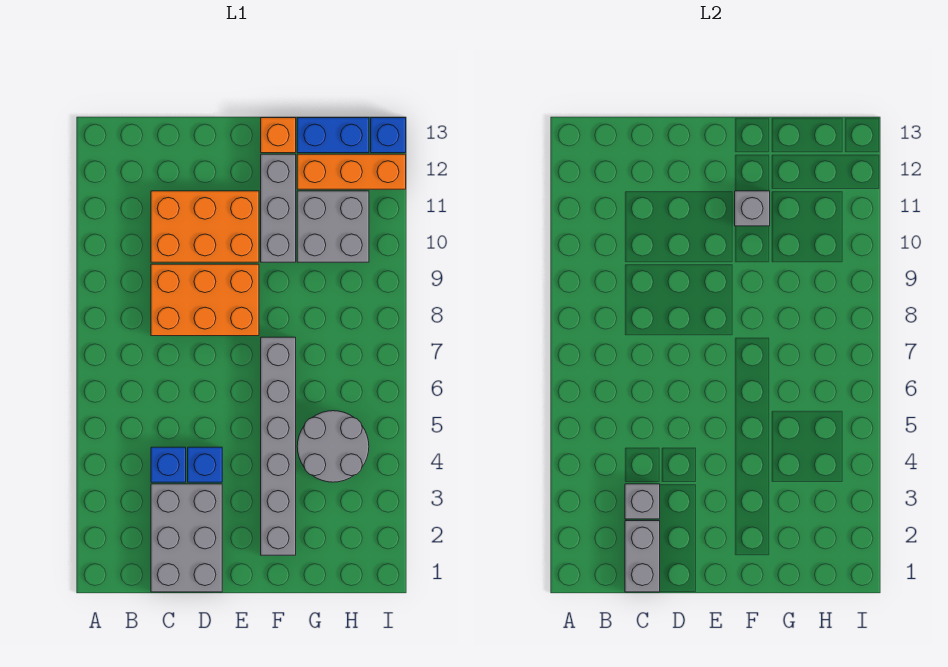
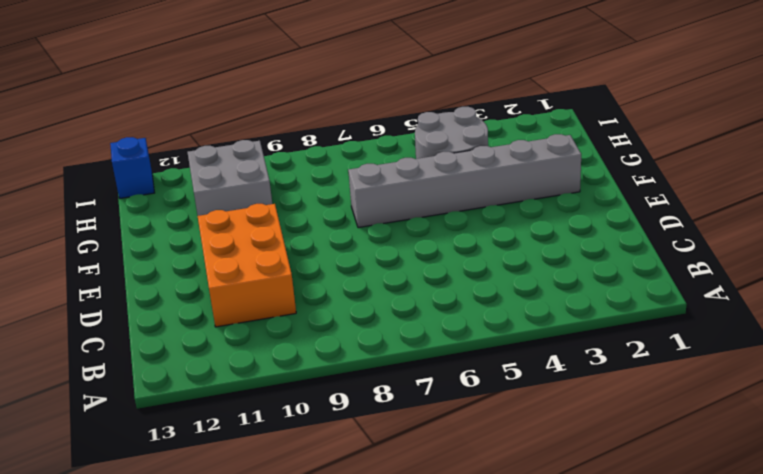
none -> grey 2x3 brick [151,484,222,592]
none -> blue 1x1 brick [151,447,186,482]
none -> orange 2x3 brick [151,264,259,336]

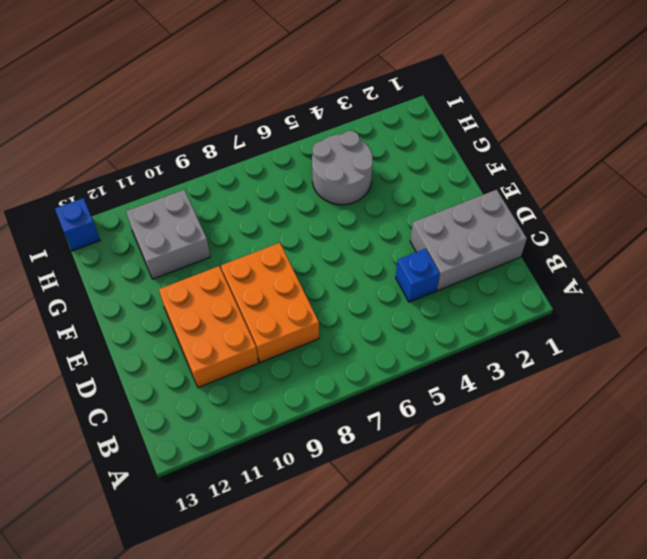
none -> blue 1x1 brick [188,447,222,482]
none -> grey 1x6 brick [261,337,296,555]
none -> grey 1x3 brick [261,154,296,262]

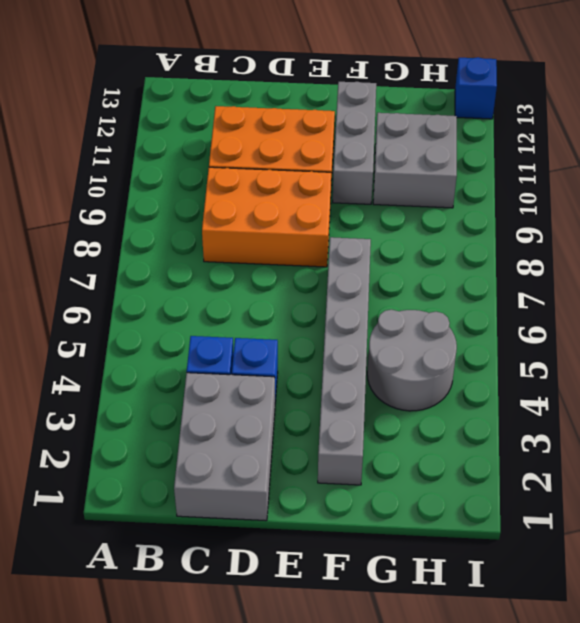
none -> orange 1x1 brick [261,118,296,153]
none -> orange 1x3 brick [297,154,406,189]
none -> blue 1x2 brick [297,118,369,153]

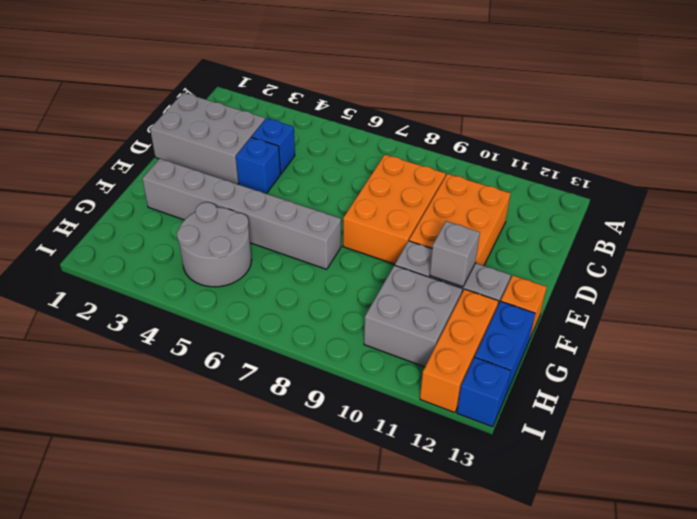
none -> grey 1x2 brick [625,521,660,592]
none -> grey 1x1 brick [625,484,660,519]

